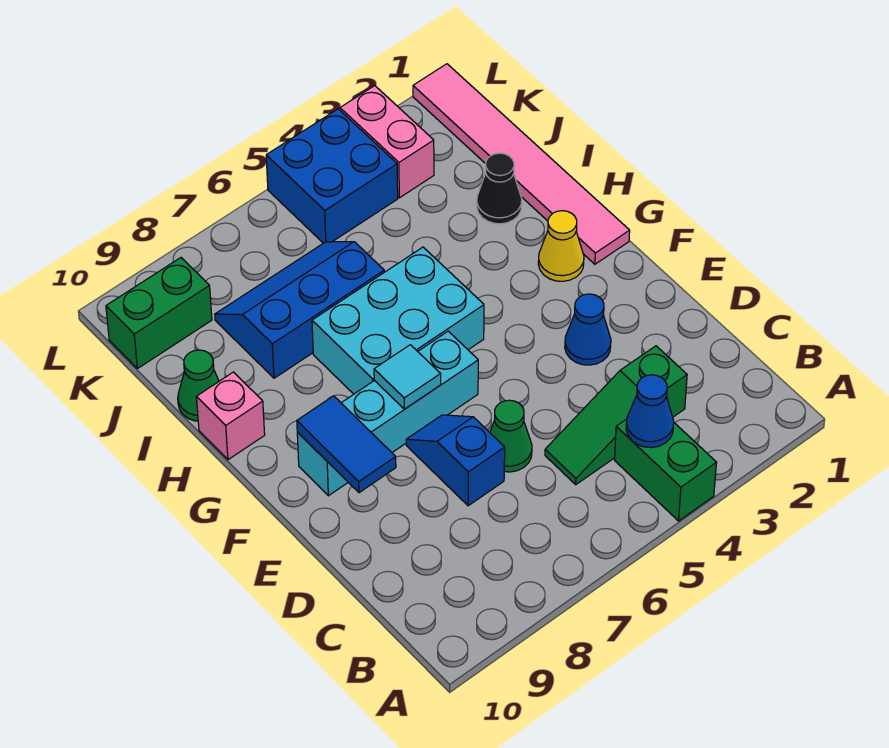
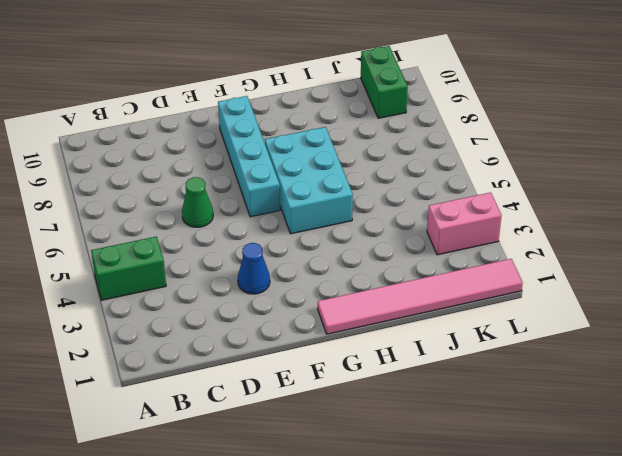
none -> green 1x3 slope [545,346,687,485]
none -> blue 1x2 slope [406,415,505,506]
none -> yellow 1x1 cone [538,211,584,281]

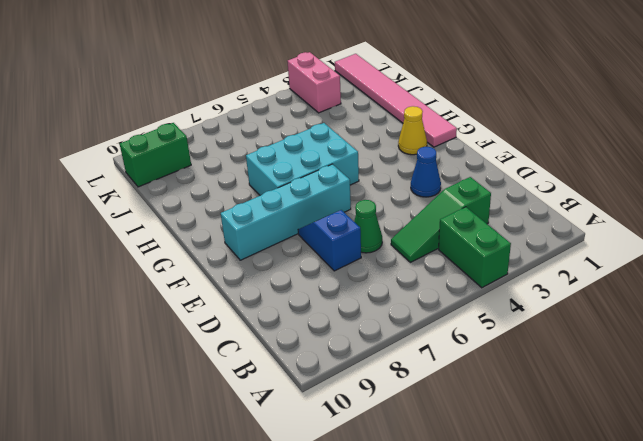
none -> pink 1x1 brick [197,372,265,460]
none -> black 1x1 cone [477,153,522,224]
none -> blue 2x3 slope [215,242,384,378]

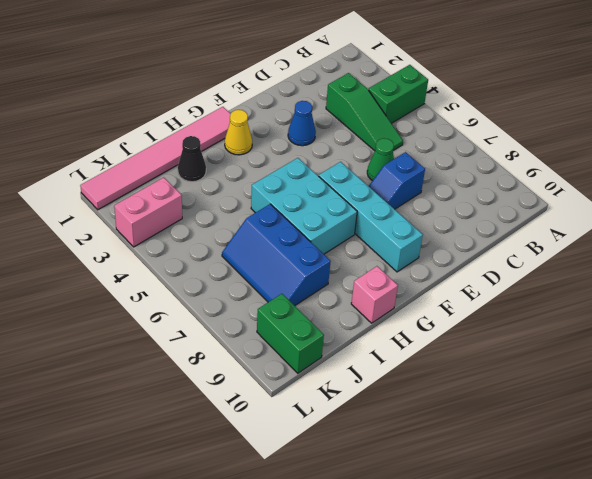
none -> green 1x1 cone [178,350,219,421]
none -> blue 2x2 brick [266,109,398,243]
none -> blue 1x1 cone [626,375,674,447]

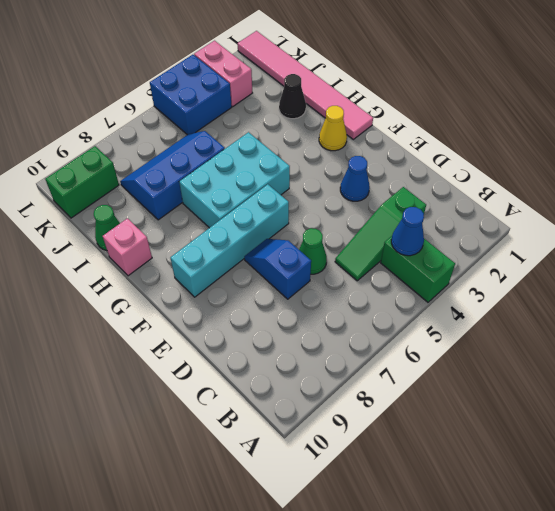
none -> blue 1x2 tile [297,396,396,493]
none -> cyan 1x1 tile [374,345,441,409]

